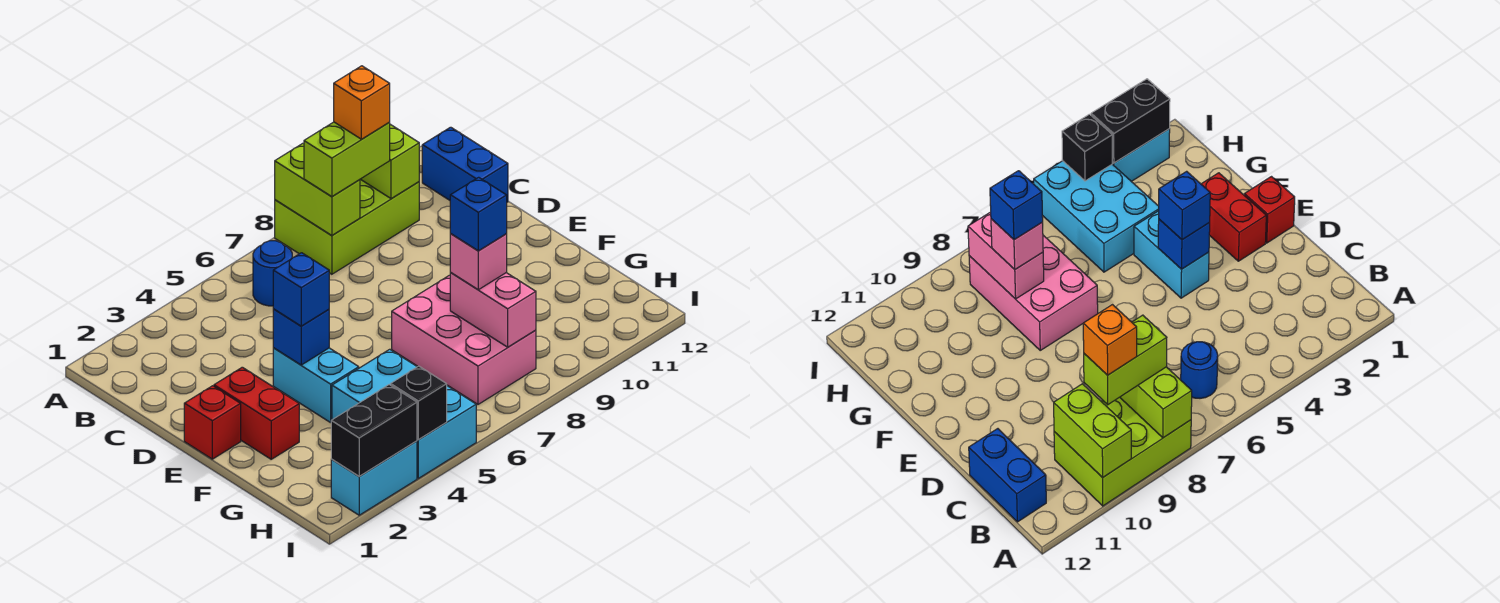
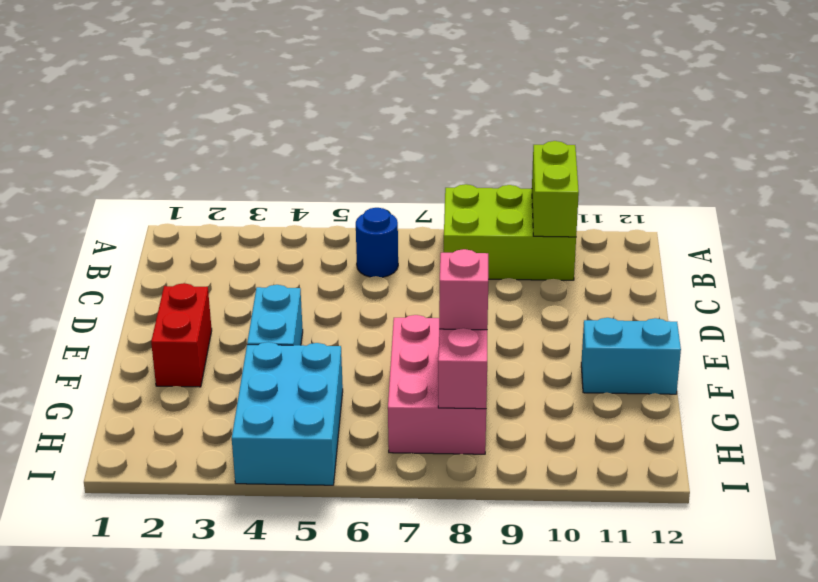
cyan 1x2 brick [581,318,681,394] -> cyan 1x2 brick moved to [331,441,417,515]
none -> blue 1x2 brick [422,127,508,202]
none -> red 1x1 brick [184,386,241,459]
none -> lime 1x2 brick [275,143,360,235]

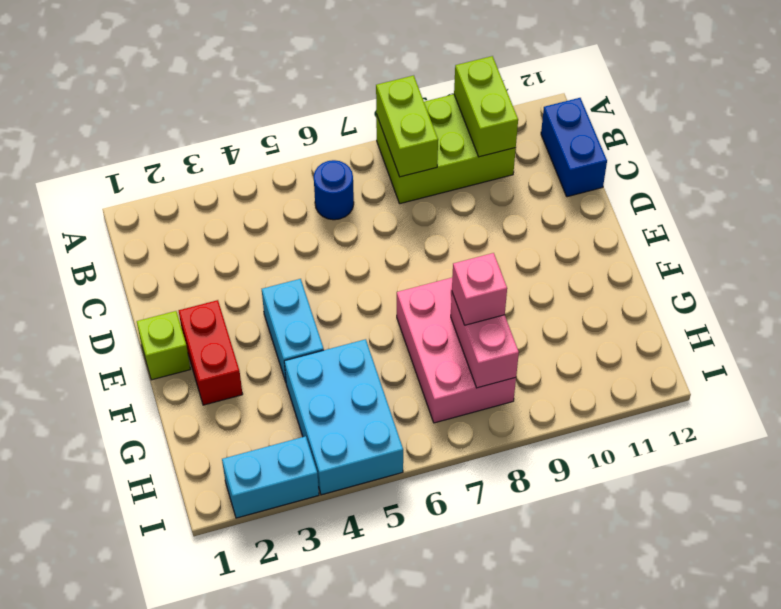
lime 1x1 brick [137,311,190,380] -> red 1x1 brick [184,386,241,459]
none -> blue 1x1 brick [273,309,329,365]
none -> black 1x2 brick [331,385,417,476]
none -> black 1x1 brick [391,366,447,440]

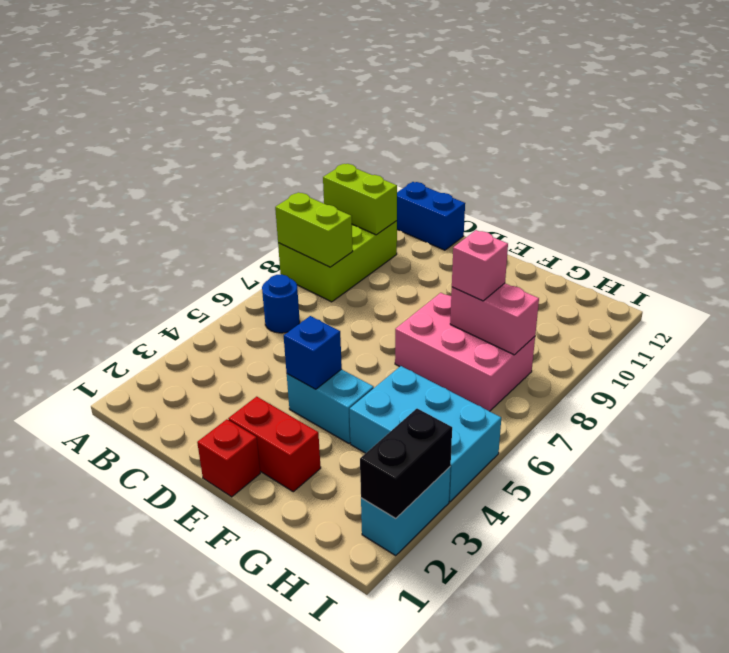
none -> black 1x1 brick [391,366,447,440]
none -> lime 1x2 brick [304,122,390,197]
none -> blue 1x1 brick [273,253,329,326]

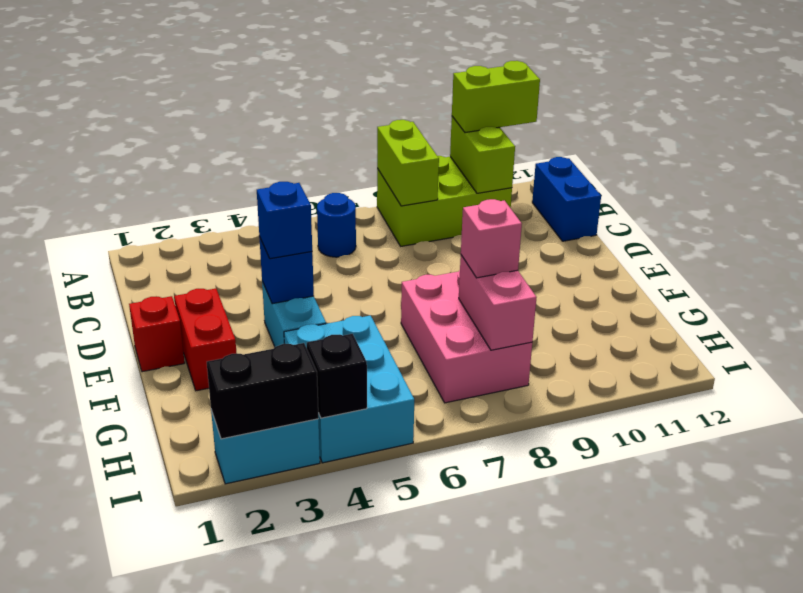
lime 1x2 brick [452,61,540,133] -> lime 1x2 brick moved to [304,122,390,197]
none -> orange 1x1 brick [334,66,390,139]
none -> blue 1x1 brick [450,177,507,251]

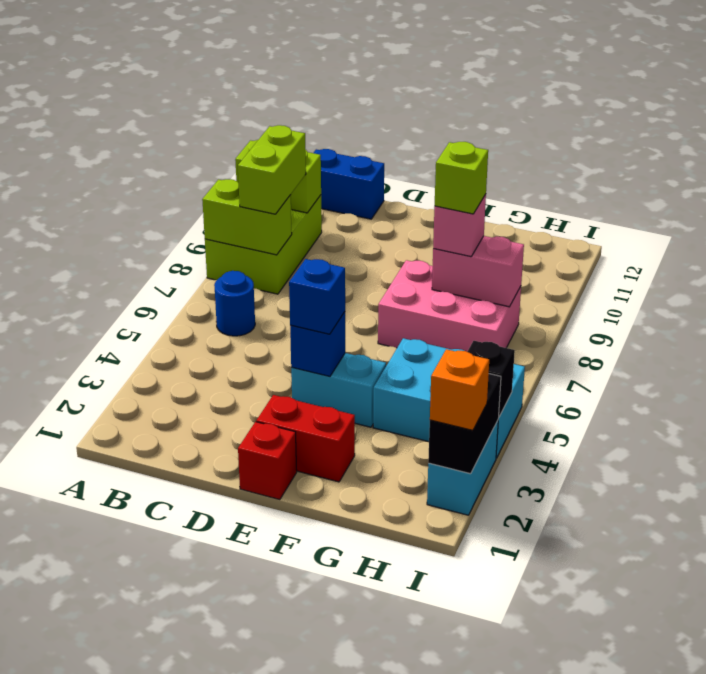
lime 1x1 brick [435,142,488,214] -> blue 1x1 brick [450,177,507,251]
orange 1x1 brick [430,349,489,430] -> orange 1x1 brick moved to [334,66,390,139]

